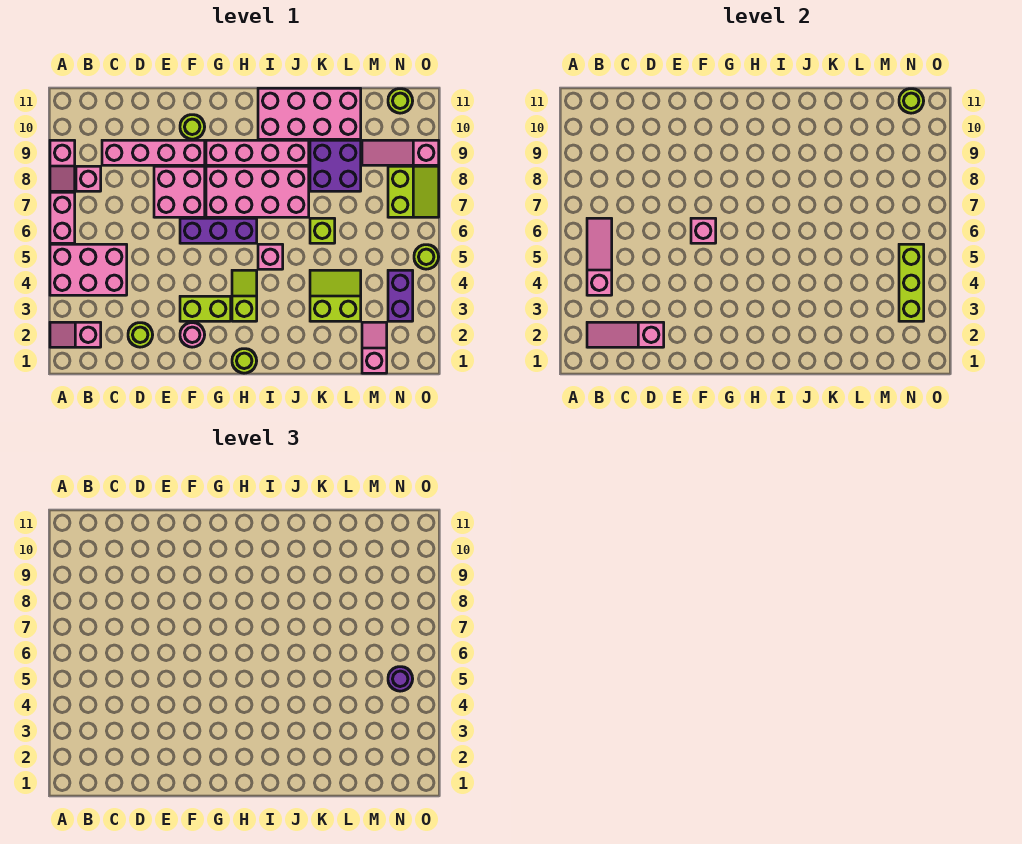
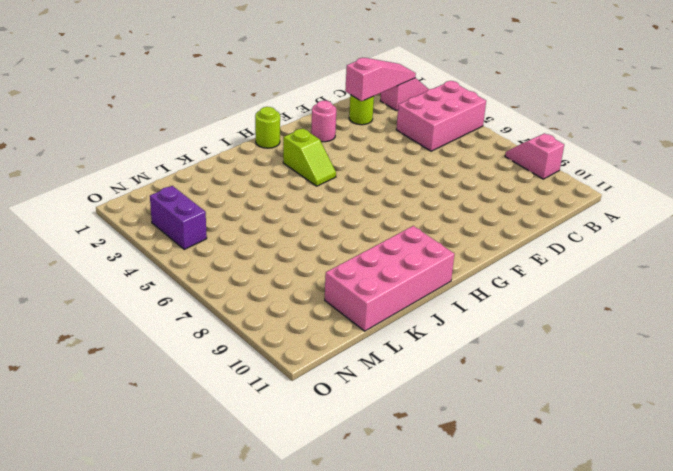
none -> pink 1x2 brick [50,192,75,243]
none -> pink 1x1 brick [76,166,101,191]
none -> pink 1x4 brick [102,140,205,165]
none -> pink 2x2 brick [154,166,205,217]

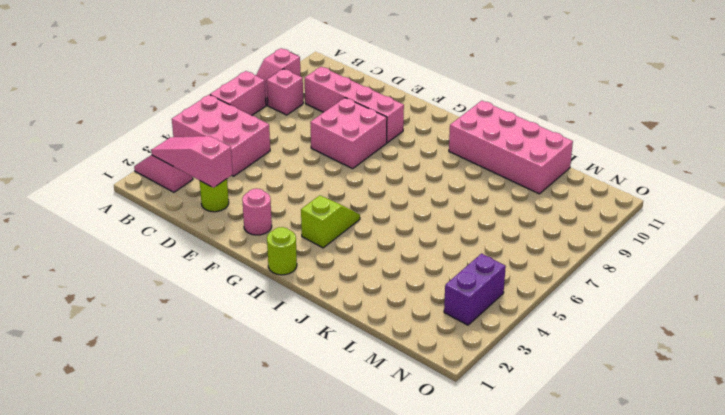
none -> lime 1x2 brick [180,296,231,321]
none -> purple 1x3 brick [180,218,257,243]
none -> lime 1x1 round brick [180,115,205,139]
none -> pink 2x4 brick [206,166,309,217]

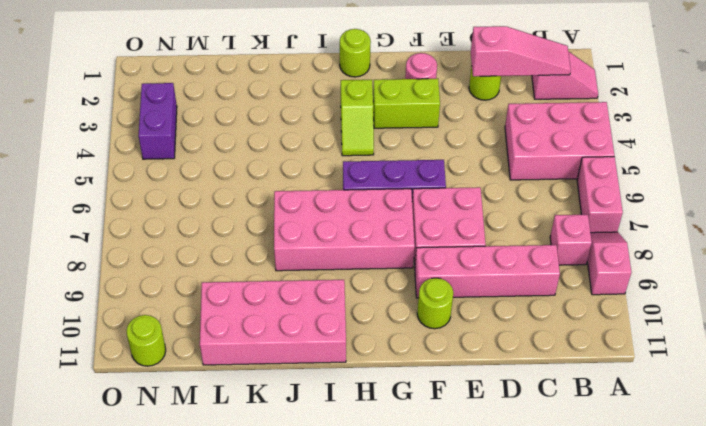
none -> pink 1x4 brick [206,140,309,165]
none -> pink 1x1 brick [258,244,283,269]
none -> lime 2x2 slope [310,270,361,321]
none -> lime 1x1 brick [310,218,335,243]

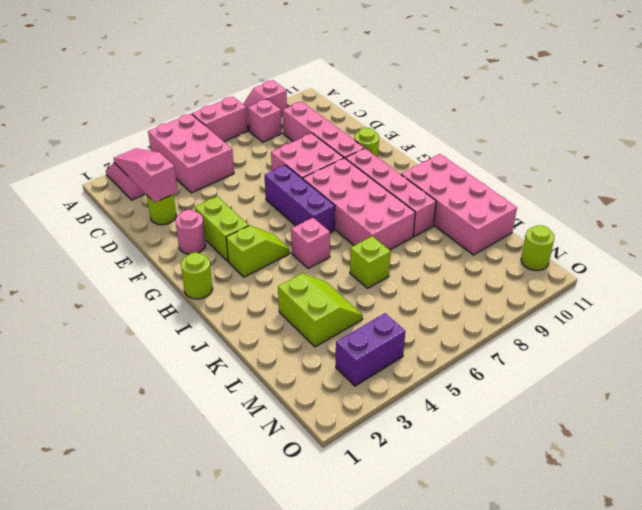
none -> purple 2x2 brick [310,140,361,191]
none -> pink 1x2 slope [362,322,387,373]
none -> pink 1x3 slope [362,140,439,165]
none -> lime 2x2 slope [388,166,439,217]

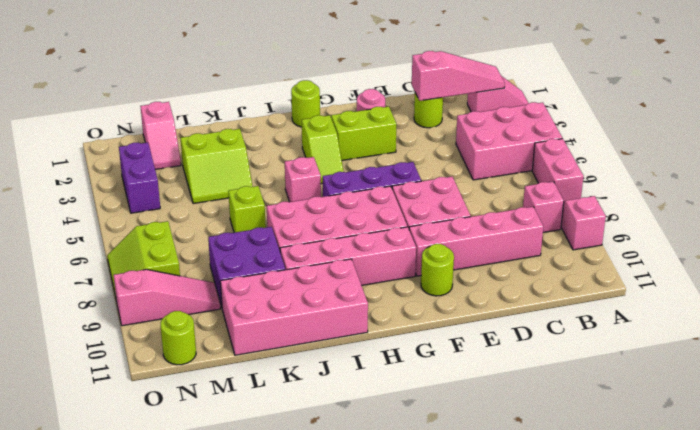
none -> lime 1x1 round brick [414,245,439,269]
none -> pink 1x3 slope [587,218,612,295]
none -> pink 1x1 brick [691,218,716,243]
none -> lime 1x3 brick [899,244,924,321]

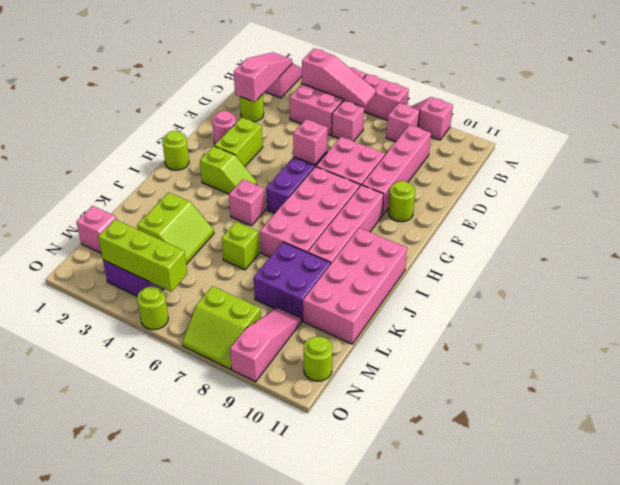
pink 1x1 brick [332,101,364,141] -> none
none -> lime 1x1 round brick [899,89,924,113]
none -> purple 1x1 round brick [388,667,413,691]

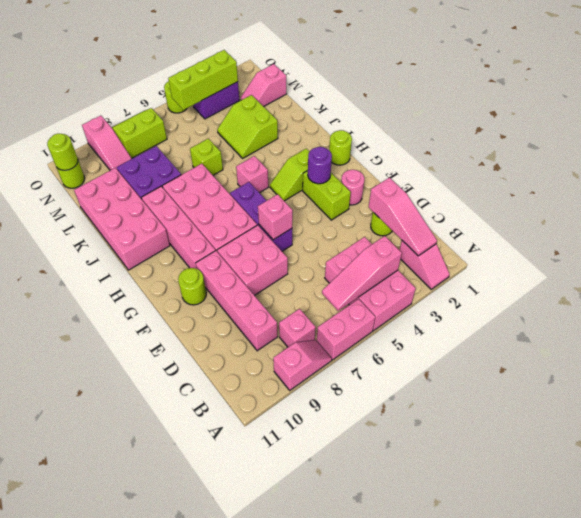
purple 1x1 round brick [308,147,332,184] -> purple 1x1 round brick moved to [388,667,413,691]

